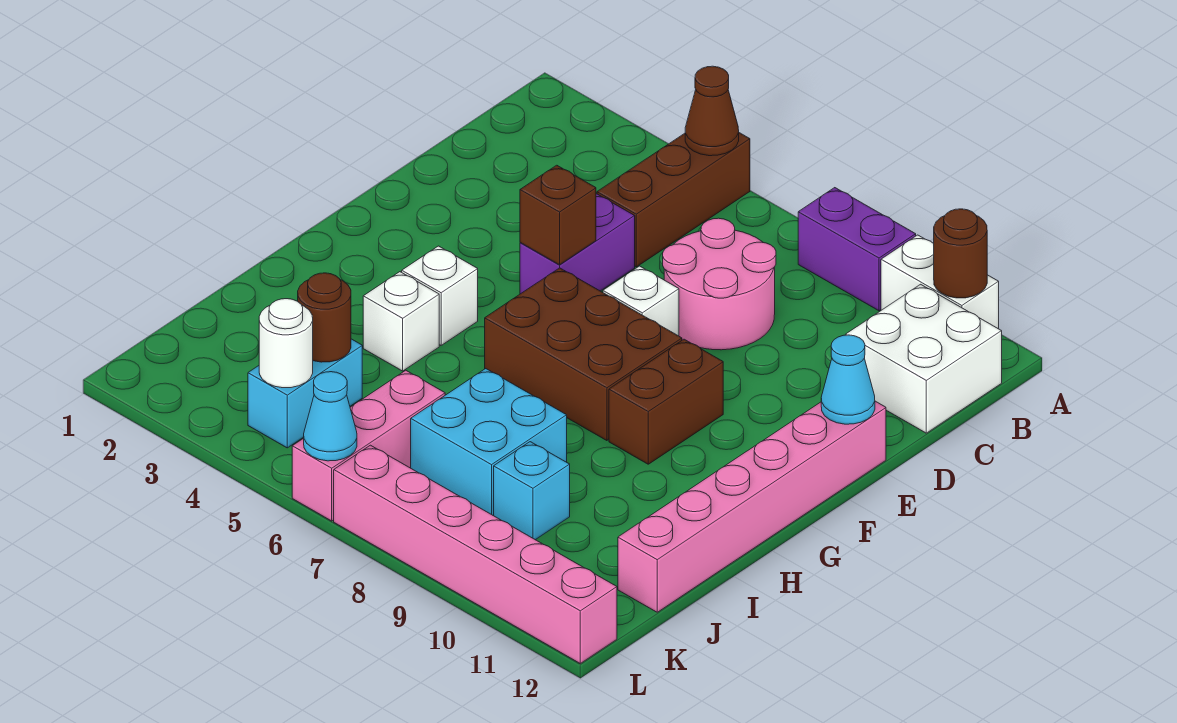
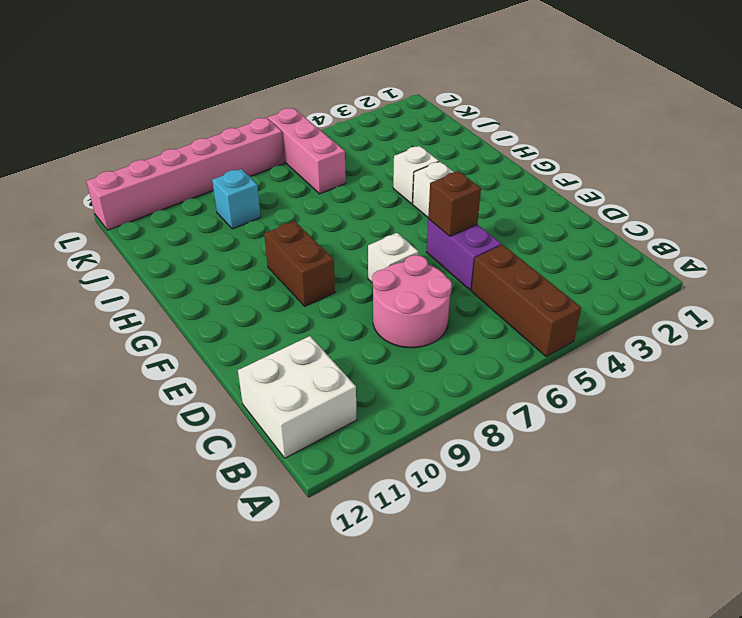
none -> purple 1x2 brick [798,188,916,311]
none -> white 1x2 brick [881,235,999,329]
none -> pink 1x6 brick [618,401,886,612]

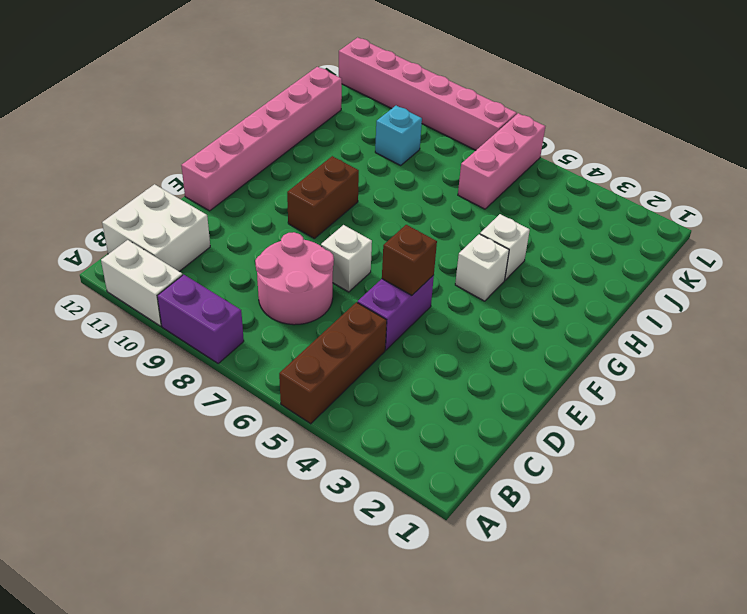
none -> brown 2x3 brick [485,268,682,441]
none -> cyan 2x2 brick [411,369,567,516]
none -> cyan 1x2 brick [248,339,362,448]

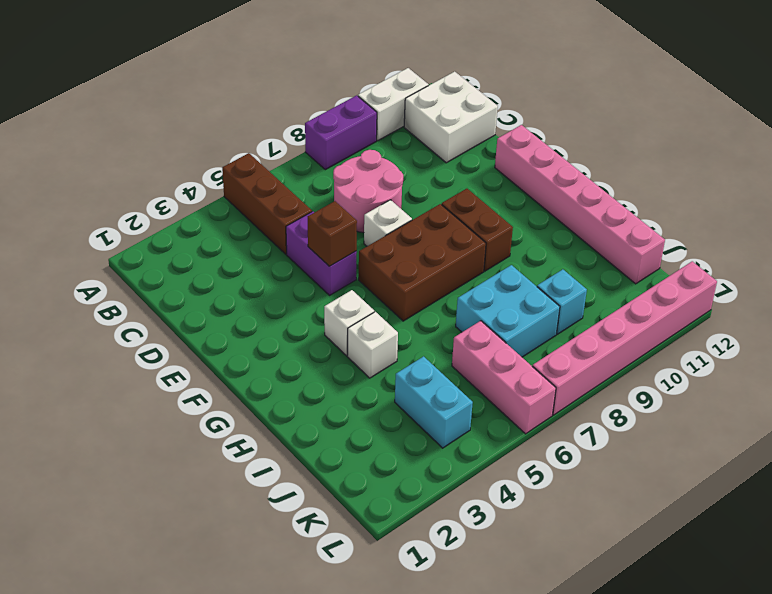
none -> brown 1x1 cone [685,66,739,156]
none -> brown 1x1 round brick [934,209,987,298]
none -> cyan 1x1 cone [821,335,875,424]

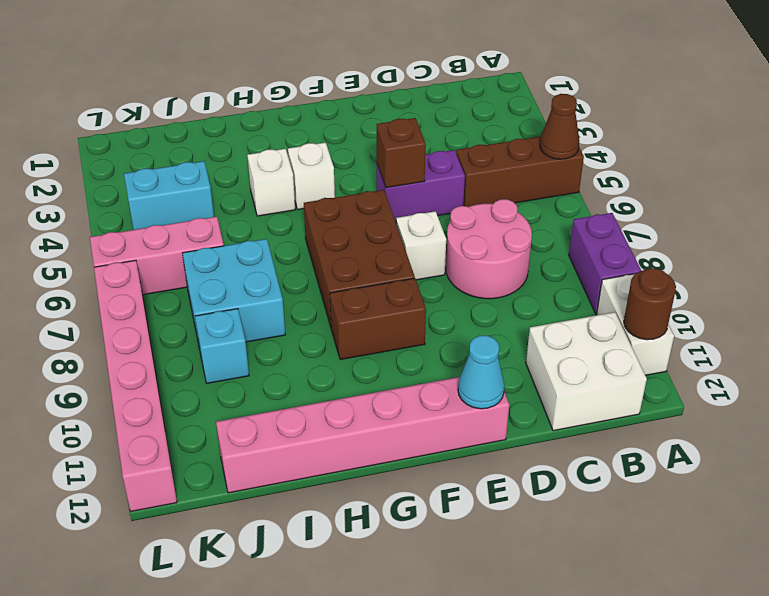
none -> brown 1x1 round brick [298,273,351,362]
none -> white 1x1 round brick [259,299,313,388]
none -> cyan 1x1 cone [304,372,357,461]

